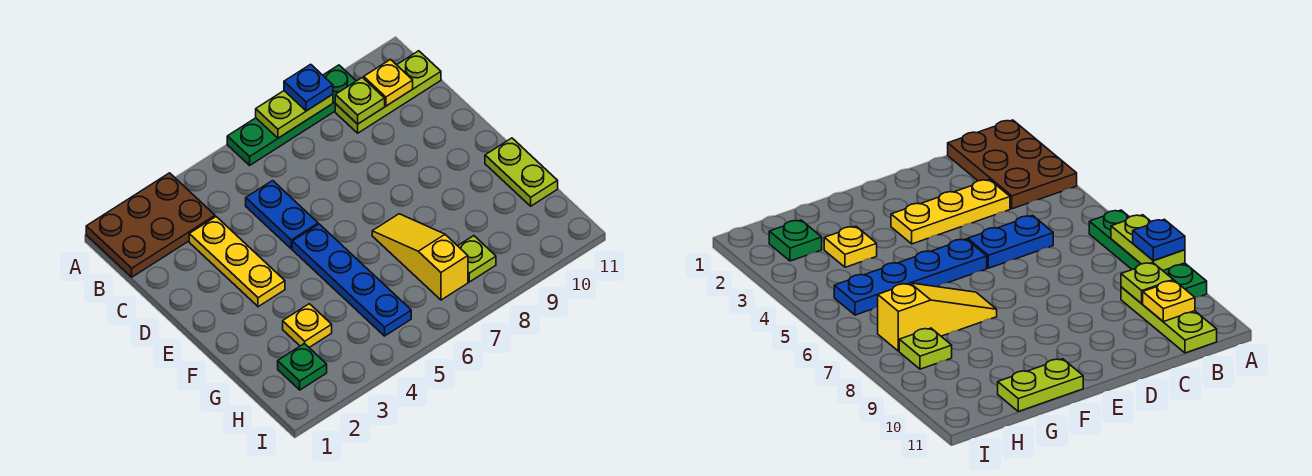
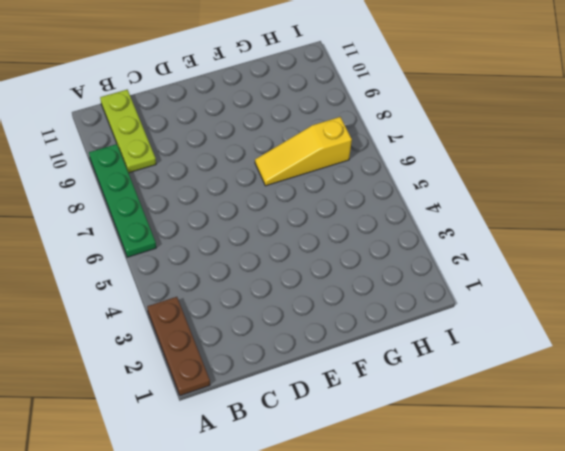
brown 1x3 plate [147,297,210,396] -> brown 2x3 plate [86,173,215,277]
none -> yellow 1x3 plate [189,217,285,307]
none -> blue 1x2 plate [246,181,318,249]
none -> blue 1x4 plate [292,224,411,336]

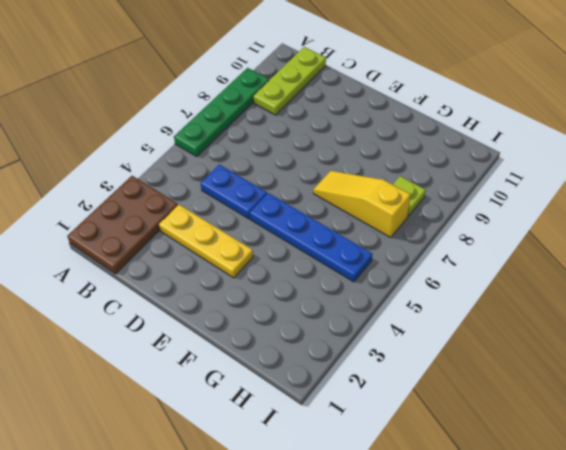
none -> lime 1x2 plate [485,138,558,206]
none -> yellow 1x1 plate [283,304,332,347]
none -> green 1x1 plate [278,343,327,390]

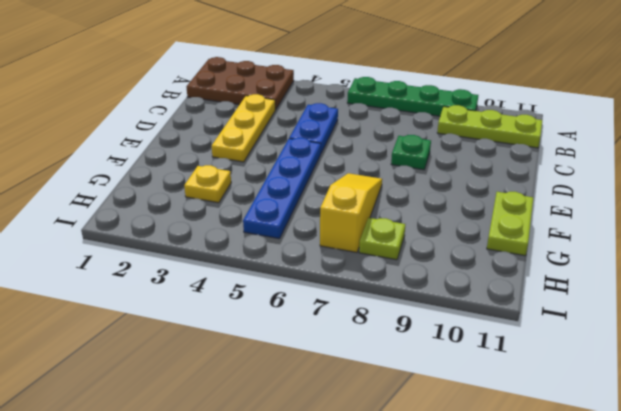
green 1x1 plate [391,135,431,170] -> green 1x1 plate moved to [278,343,327,390]
none -> lime 1x2 plate [256,91,333,138]
none -> lime 1x1 plate [335,77,385,124]
none -> yellow 1x1 plate [364,60,413,106]

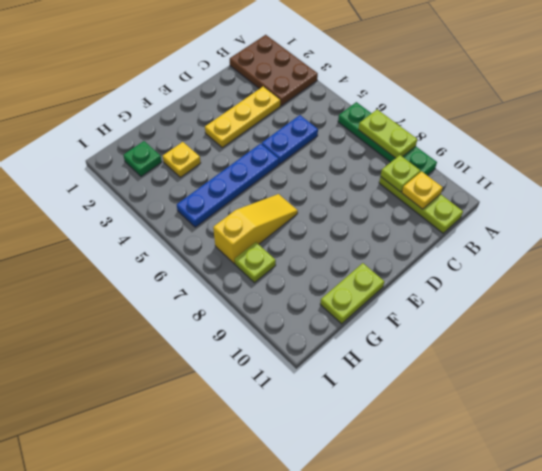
none -> blue 1x1 plate [284,64,333,111]

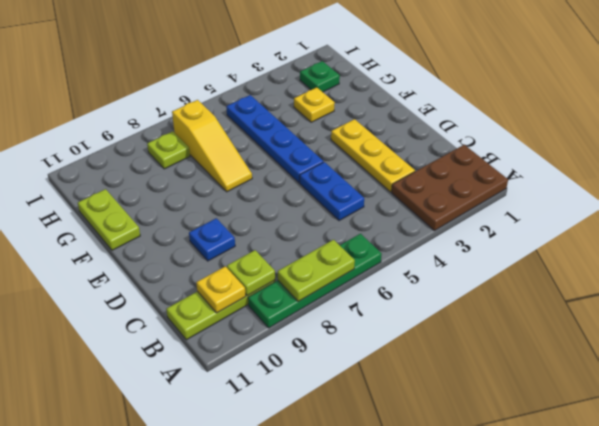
blue 1x1 plate [189,218,235,261] -> blue 1x1 plate moved to [284,64,333,111]

